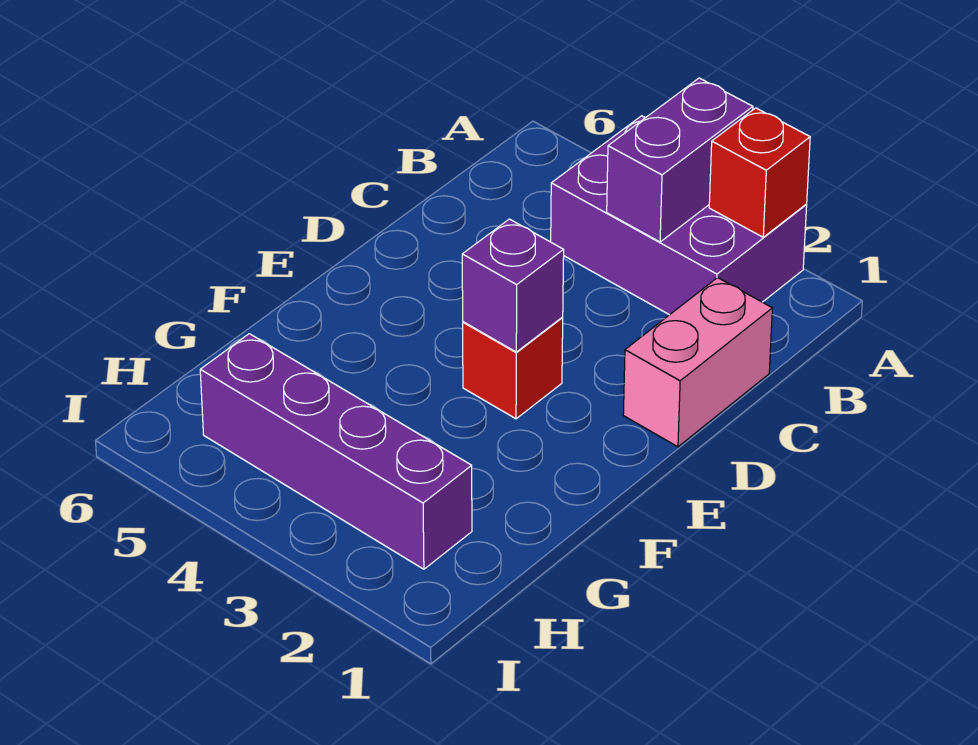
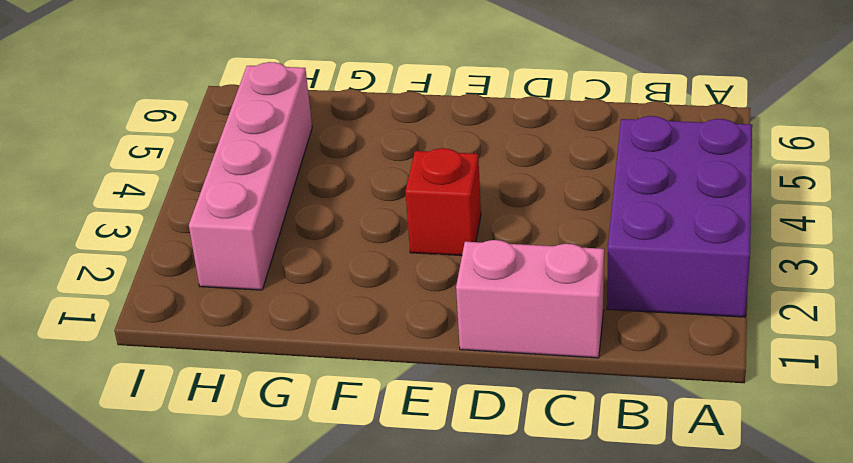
pink 1x4 brick [189,62,312,290] -> purple 1x4 brick [200,334,472,569]
none -> red 1x1 brick [709,108,810,237]
none -> purple 1x2 brick [607,78,753,242]

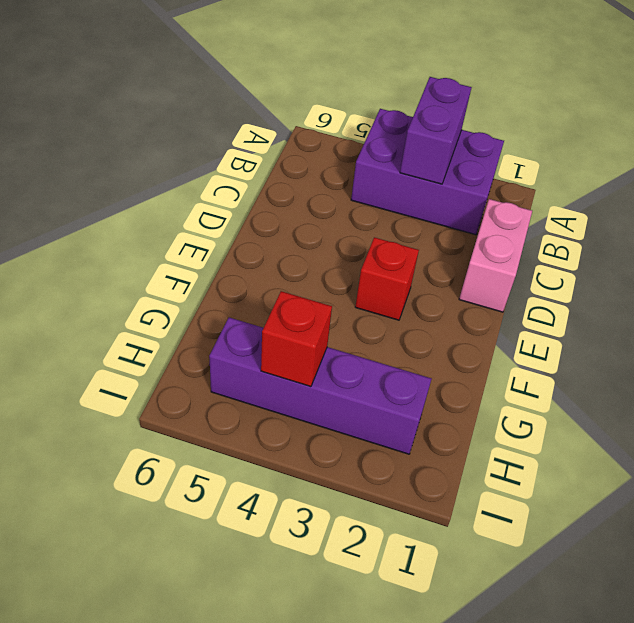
red 1x1 brick [261,291,332,387] -> red 1x1 brick moved to [709,108,810,237]
none -> purple 1x1 brick [462,219,564,352]

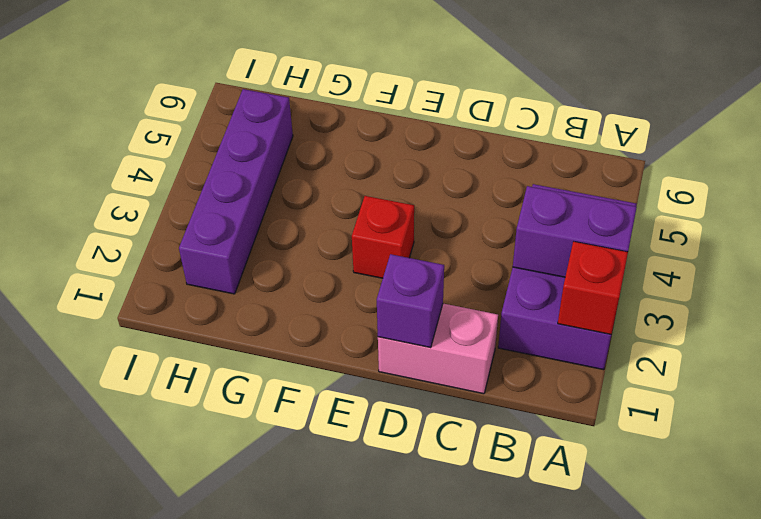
purple 1x1 brick [377,254,444,348] -> purple 1x1 brick moved to [462,219,564,352]

